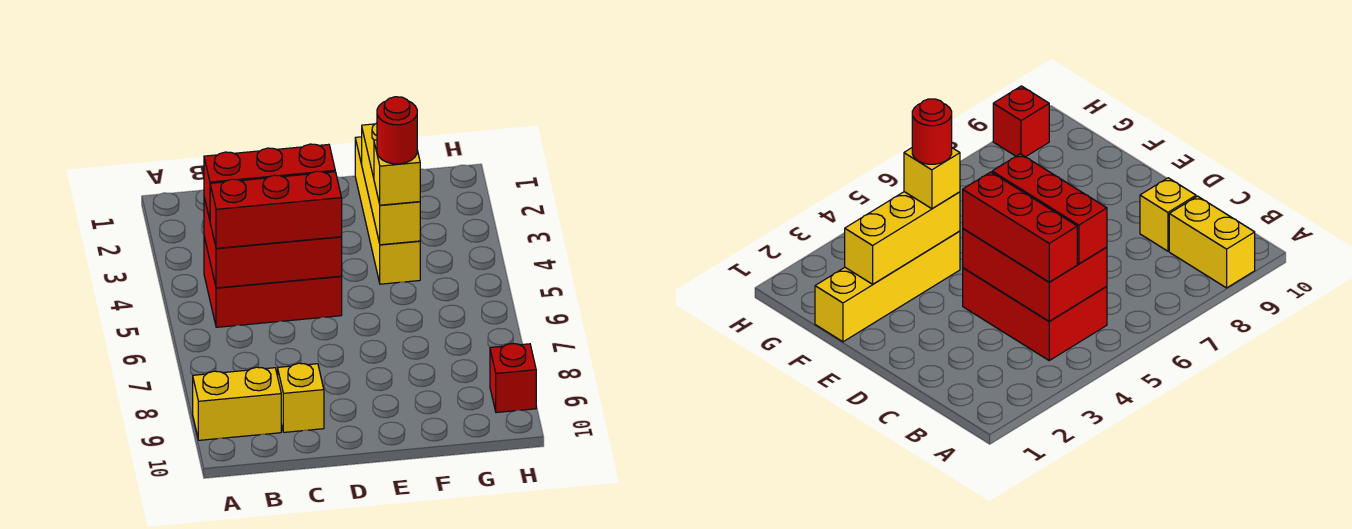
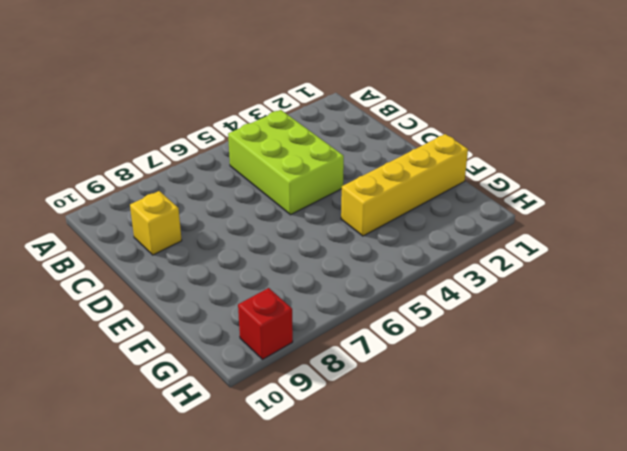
lime 2x3 brick [228,110,344,215] -> red 2x3 brick [204,237,342,327]
none -> yellow 1x2 brick [193,367,281,440]
none -> red 2x3 brick [204,198,342,288]

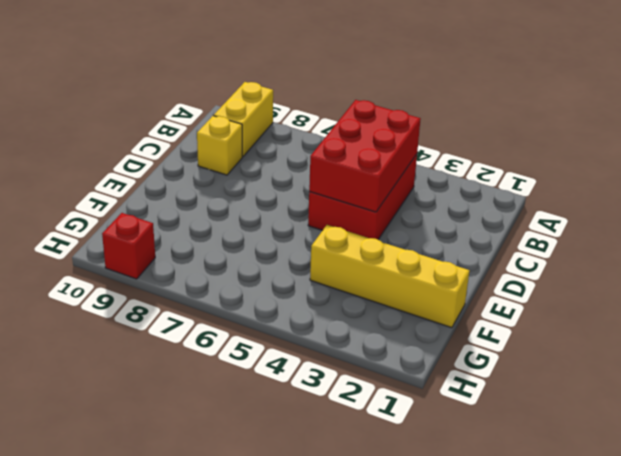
none -> yellow 1x3 brick [362,123,420,245]
none -> red 1x3 brick [204,144,335,220]

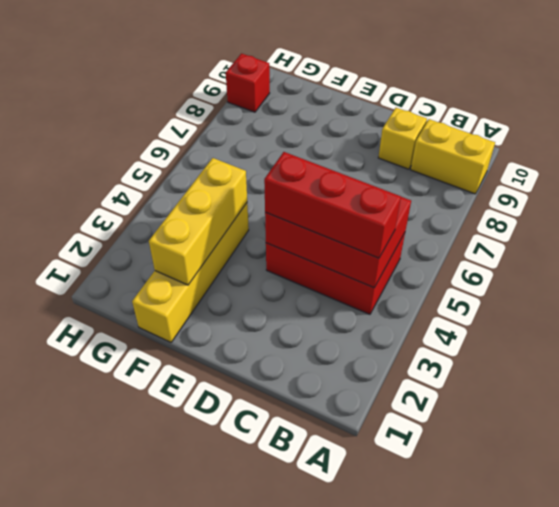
none -> red 1x3 brick [210,171,342,248]
none -> yellow 1x1 brick [374,140,420,205]

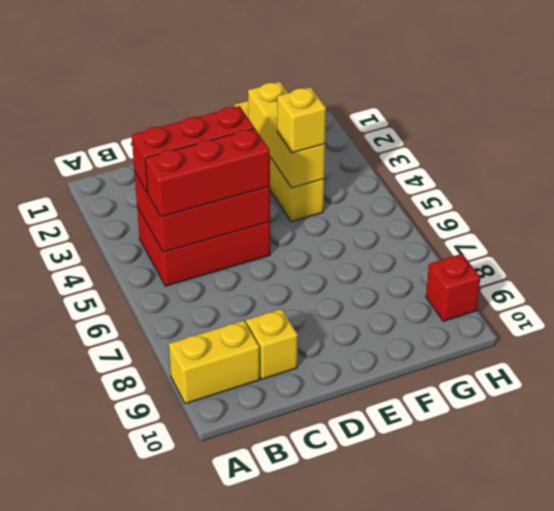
none -> red 1x1 round brick [377,97,417,164]

